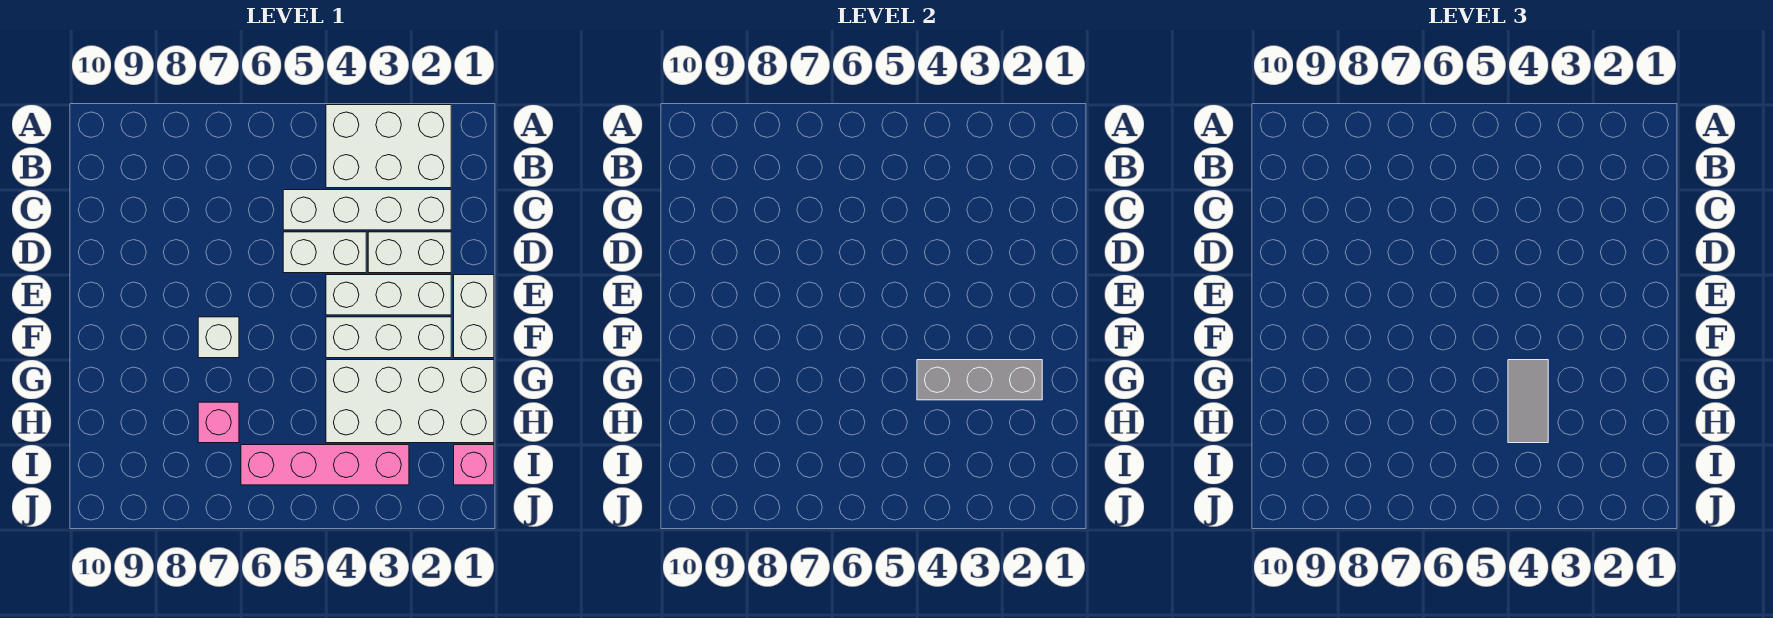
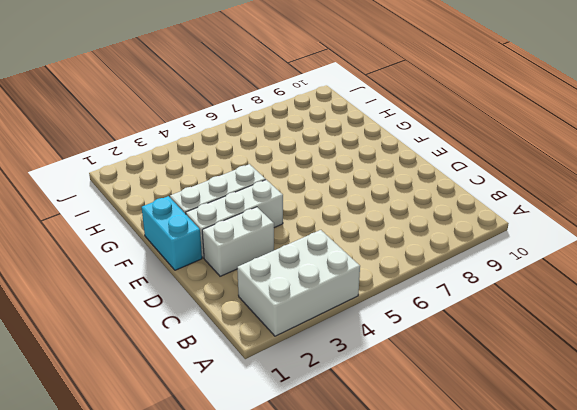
cyan 1x2 brick [142,196,202,270] -> white 1x2 brick [454,275,494,358]
none -> white 1x4 brick [283,190,451,230]
none -> white 1x2 brick [283,232,366,273]
none -> white 1x1 brick [198,317,239,358]

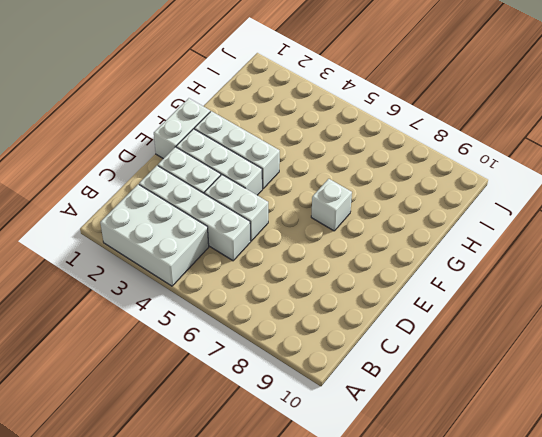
none -> white 2x4 brick [326,360,494,443]
none -> pink 1x1 brick [198,402,239,443]
none -> pink 1x1 brick [454,445,494,485]

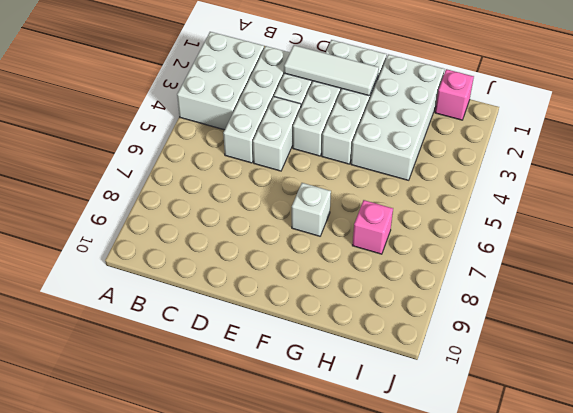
white 1x3 tile [284,45,379,96] -> none
none -> pink 1x4 brick [241,445,409,485]
none -> grey 1x3 brick [917,360,1042,400]
none -> grey 1x2 tile [1508,360,1548,443]

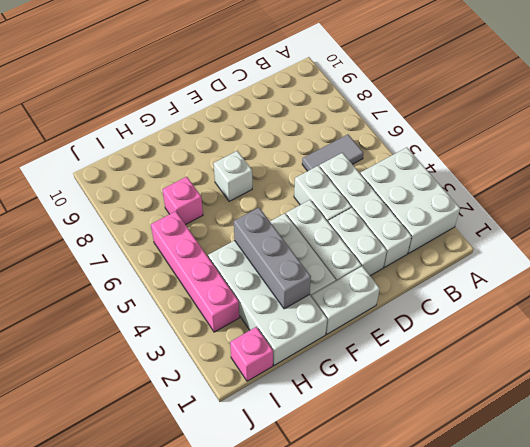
grey 1x2 tile [302,135,363,171] -> grey 1x2 tile moved to [1508,360,1548,443]

